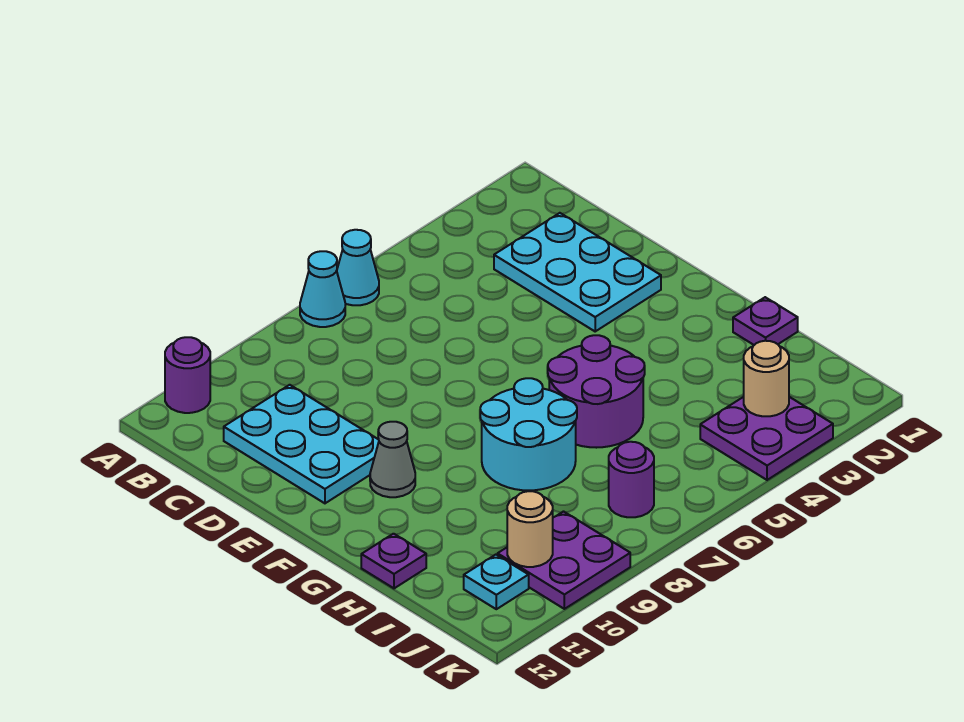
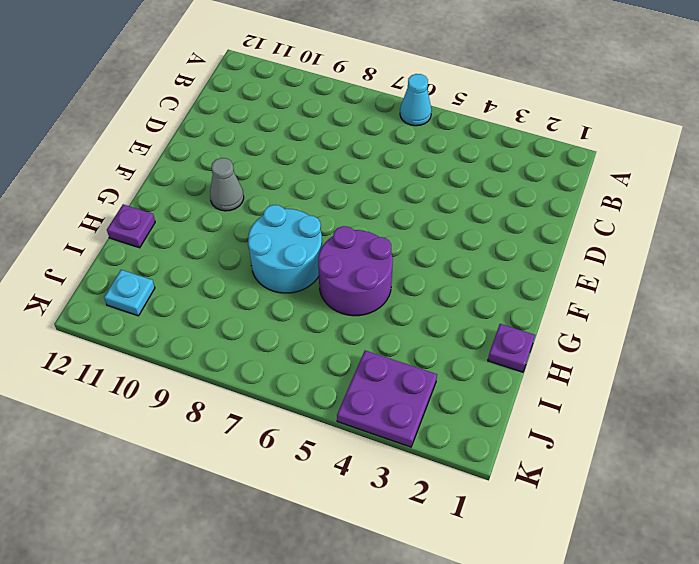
none -> cyan 1x1 cone [300,251,345,327]
none -> purple 1x1 round brick [165,337,210,413]
none -> cyan 2x3 plate [494,213,661,331]

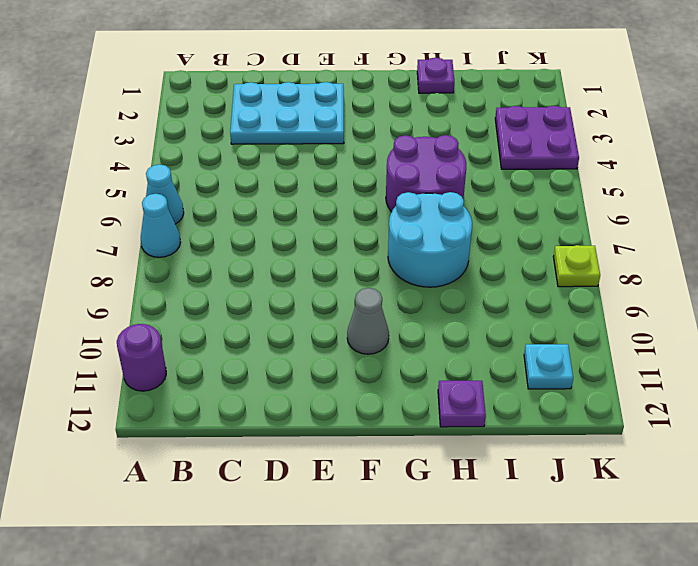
lime 1x1 plate [553,245,600,287] -> none
none -> cyan 2x3 plate [224,385,379,503]
none -> purple 1x1 round brick [609,442,654,517]
none -> purple 2x2 plate [498,512,630,609]

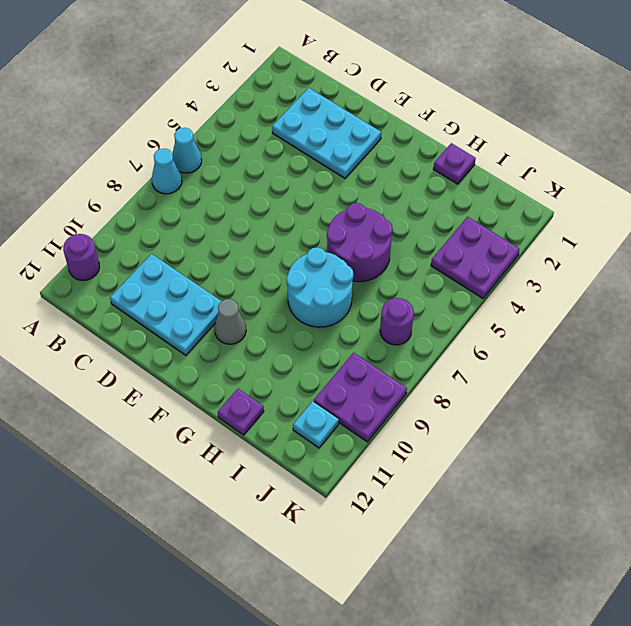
none -> tan 1x1 round brick [744,341,789,416]
none -> tan 1x1 round brick [507,491,553,567]

